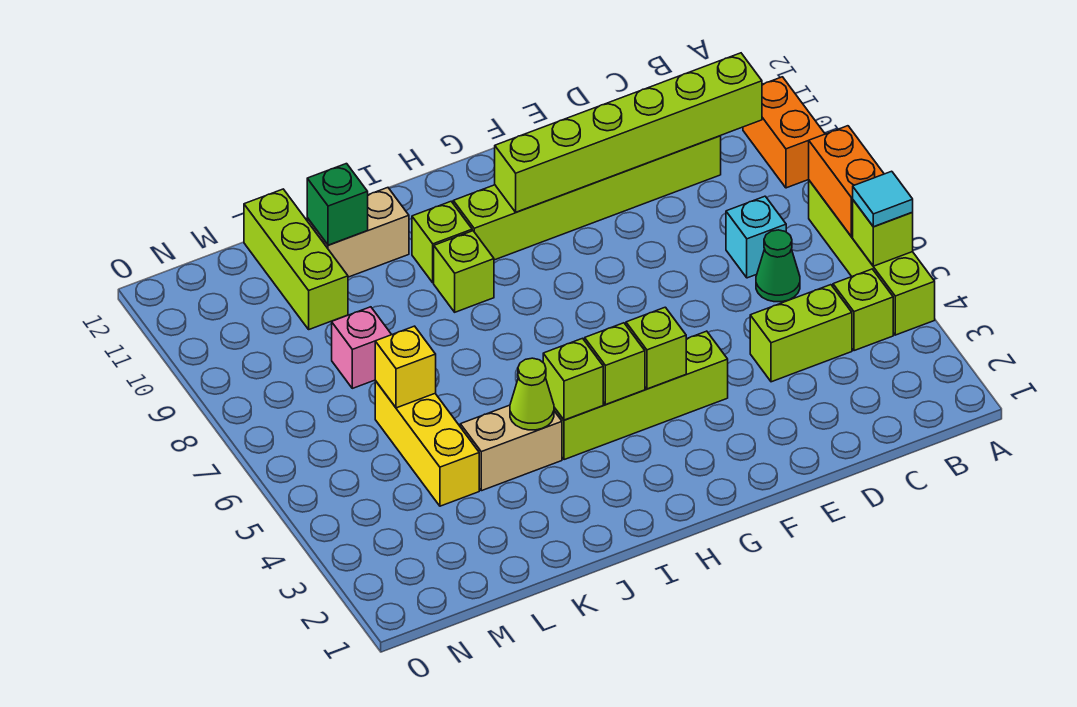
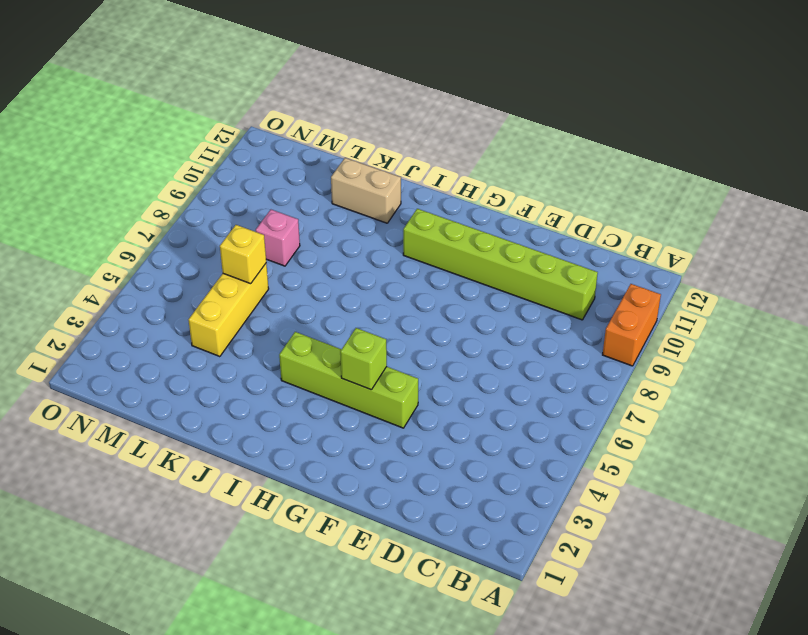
none -> lime 1x4 brick [809,181,935,335]
none -> lime 1x1 brick [833,269,893,351]
none -> lime 1x2 brick [750,285,852,382]

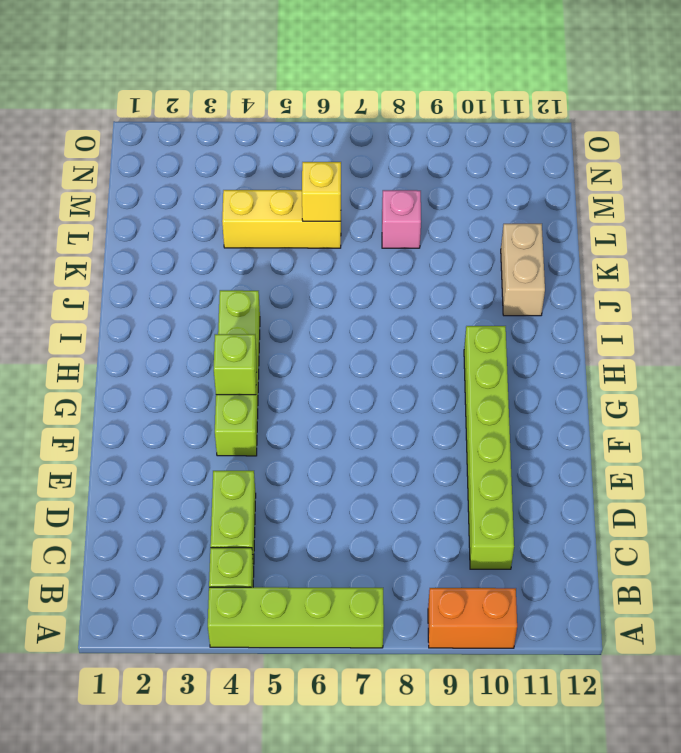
none -> green 1x1 cone [756,230,800,302]
none -> cyan 1x1 brick [726,196,786,278]
none -> lime 1x1 brick [434,231,494,312]

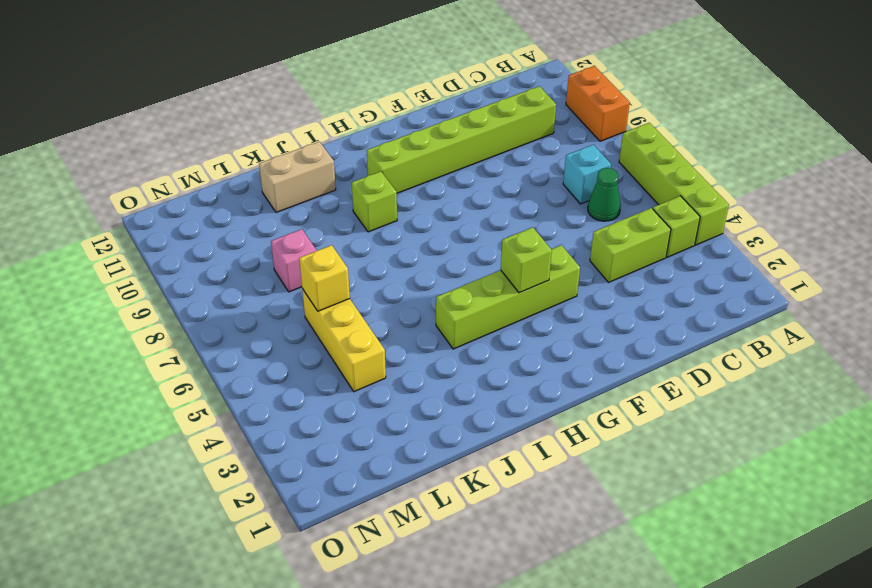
none -> lime 1x1 brick [412,201,472,283]
none -> tan 1x2 brick [460,405,562,491]
none -> lime 1x3 brick [244,189,348,329]

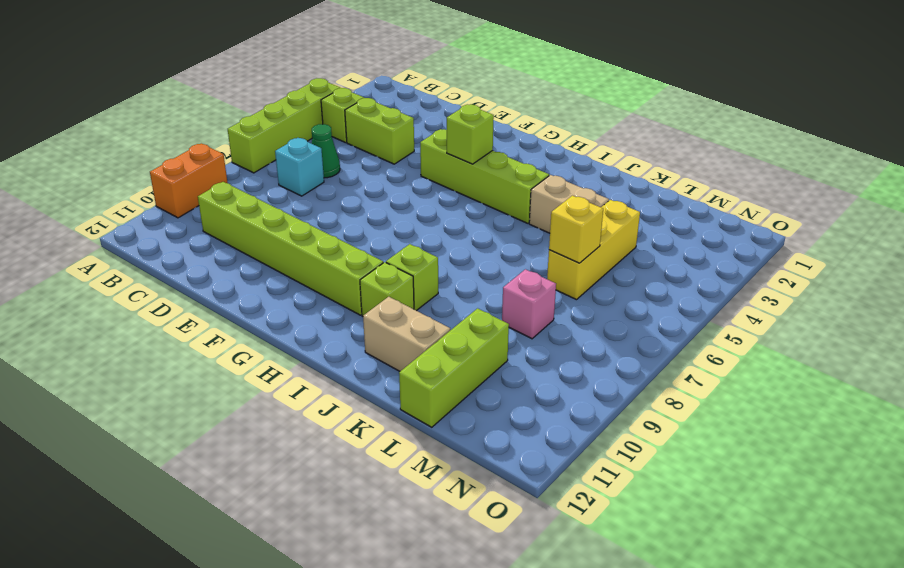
none -> lime 1x1 brick [853,200,913,266]
none -> orange 1x2 brick [809,126,884,237]
none -> lime 1x6 brick [495,53,762,212]

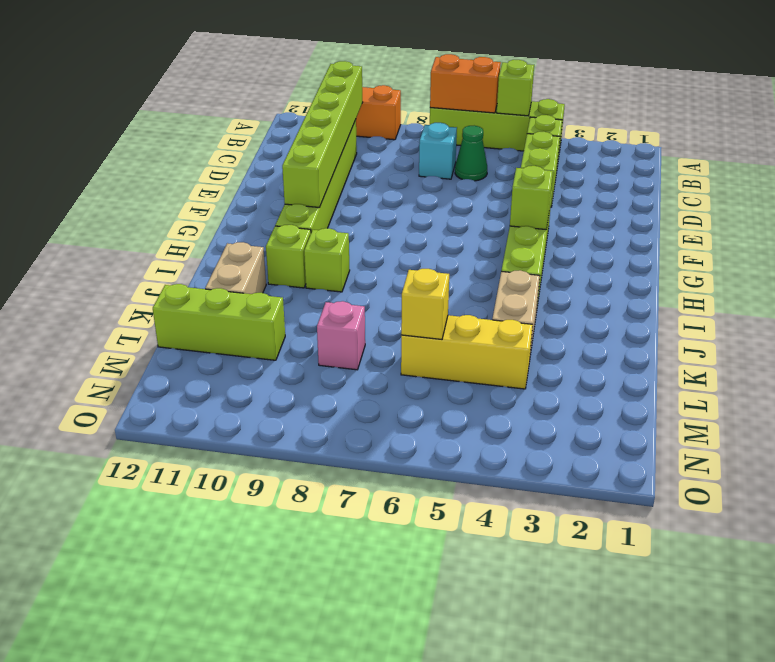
none -> lime 1x1 brick [585,323,645,405]
none -> lime 1x1 brick [543,338,603,420]
none -> lime 1x1 cone [510,358,554,430]

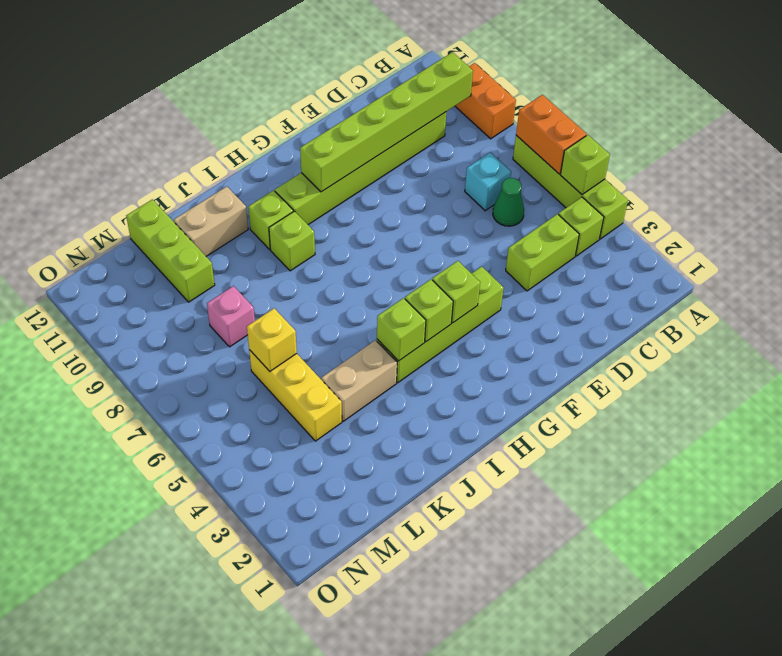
none -> lime 1x1 cone [510,358,554,430]
none -> green 1x1 brick [307,164,368,245]
none -> cyan 1x1 tile [853,171,913,227]

